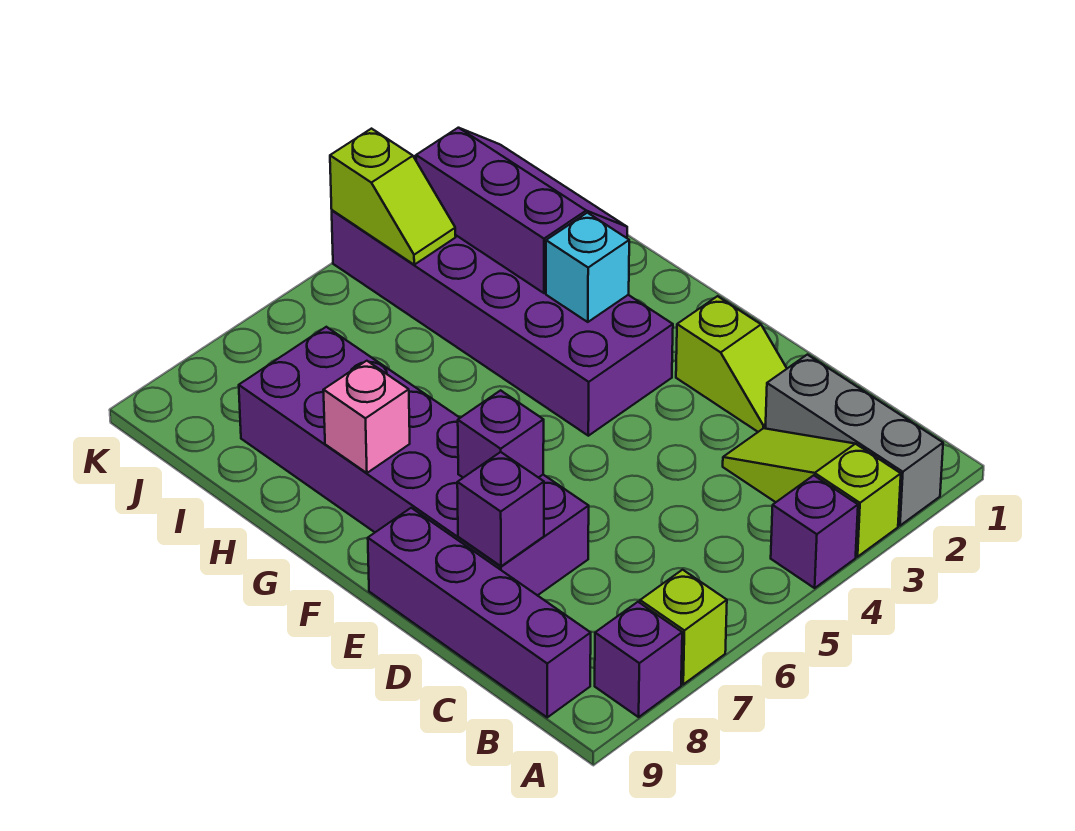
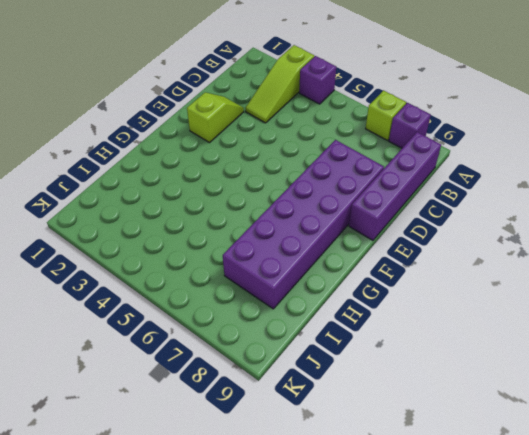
none -> grey 1x3 brick [765,355,943,526]
none -> purple 2x6 brick [332,156,673,436]
none -> purple 1x1 brick [457,452,544,566]

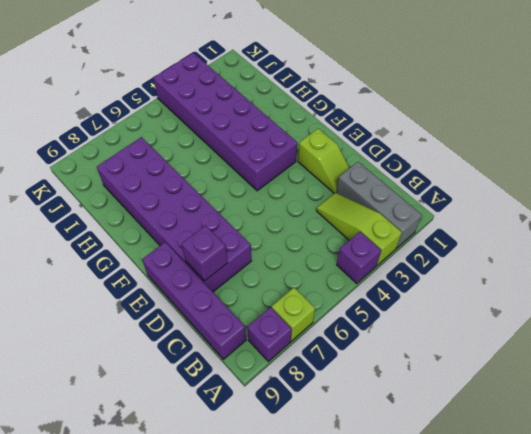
none -> purple 1x1 brick [458,390,544,478]
none -> cyan 1x1 brick [546,213,629,322]
none -> pink 1x1 brick [323,361,410,473]

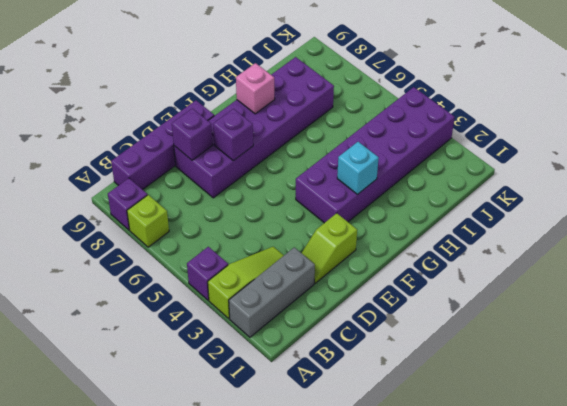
none -> purple 2x3 slope [416,128,627,293]
none -> lime 1x2 slope [330,129,456,265]

